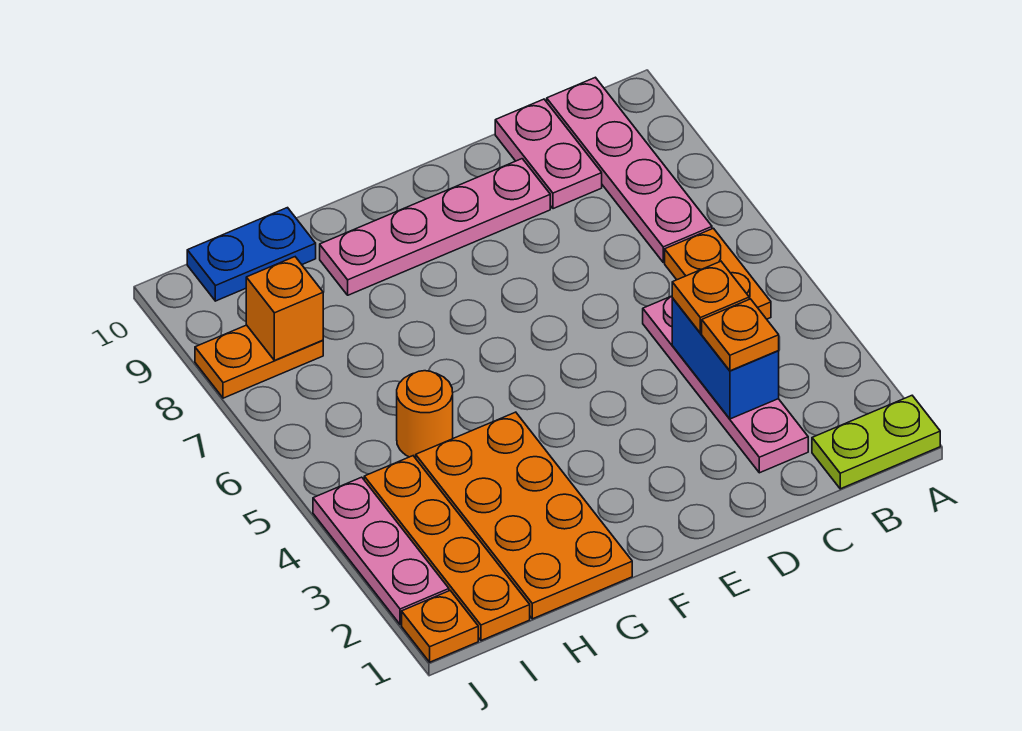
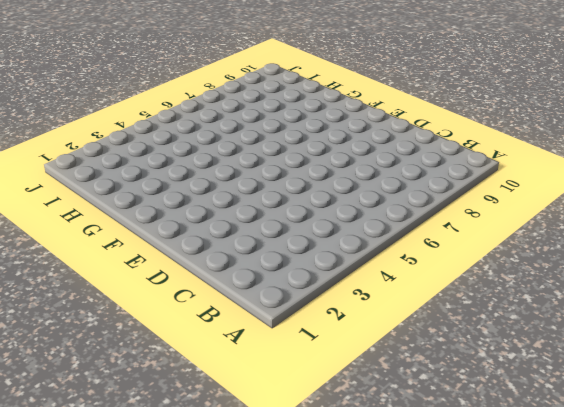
none -> lime 1x2 plate [812,396,940,489]
none -> orange 1x2 plate [665,228,771,319]
none -> pink 1x4 plate [547,77,712,262]

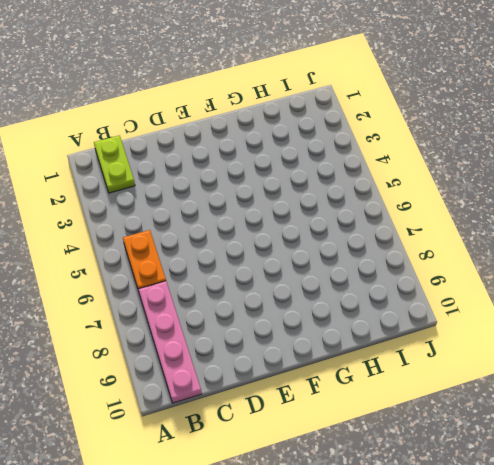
lime 1x2 plate [94,135,135,193] -> lime 1x2 plate turned to [812,396,940,489]
none -> pink 1x4 plate [643,296,808,473]
none -> pink 1x2 plate [495,99,602,209]
none -> pink 1x4 plate [320,159,550,295]

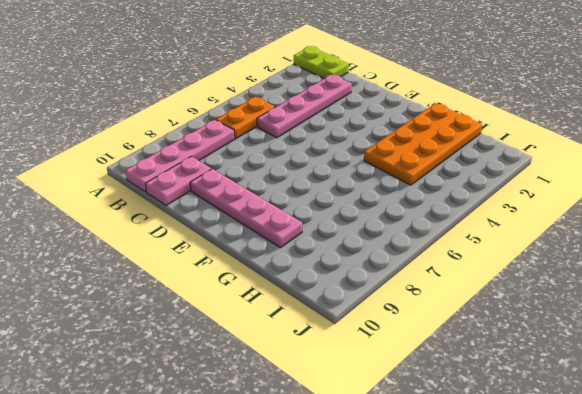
none -> orange 1x1 round brick [397,371,453,458]
none -> blue 1x2 plate [187,208,316,301]
none -> orange 1x4 plate [364,456,530,641]

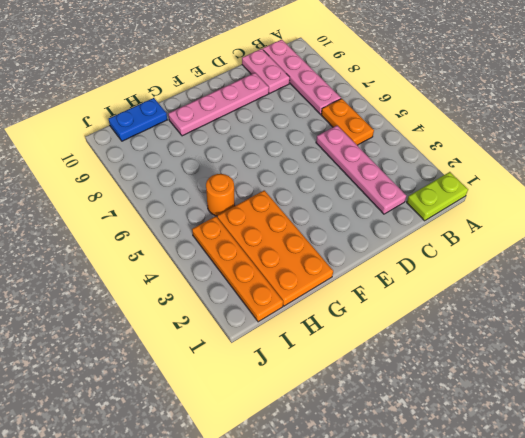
none -> orange 1x2 plate [195,325,323,398]
none -> orange 1x1 plate [402,591,478,662]
none -> pink 1x3 plate [313,477,449,625]

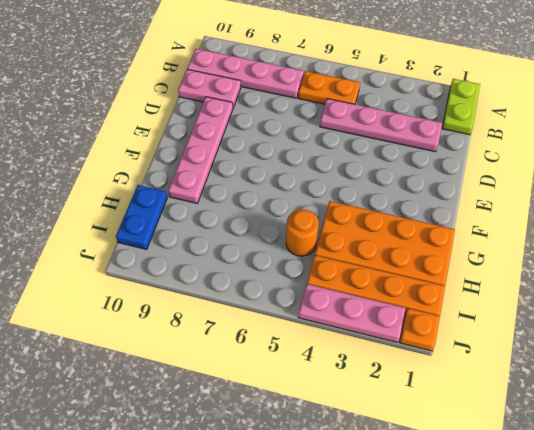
none -> orange 1x2 plate [195,325,323,398]
none -> blue 1x2 brick [672,298,779,419]
none -> orange 1x1 brick [246,257,323,360]

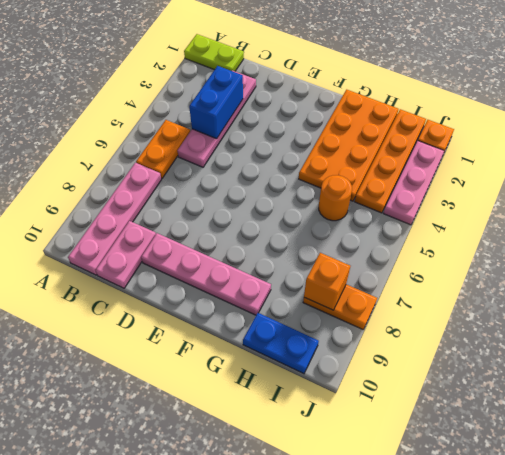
none -> orange 1x1 plate [702,299,779,371]
none -> orange 1x1 plate [672,261,749,333]

